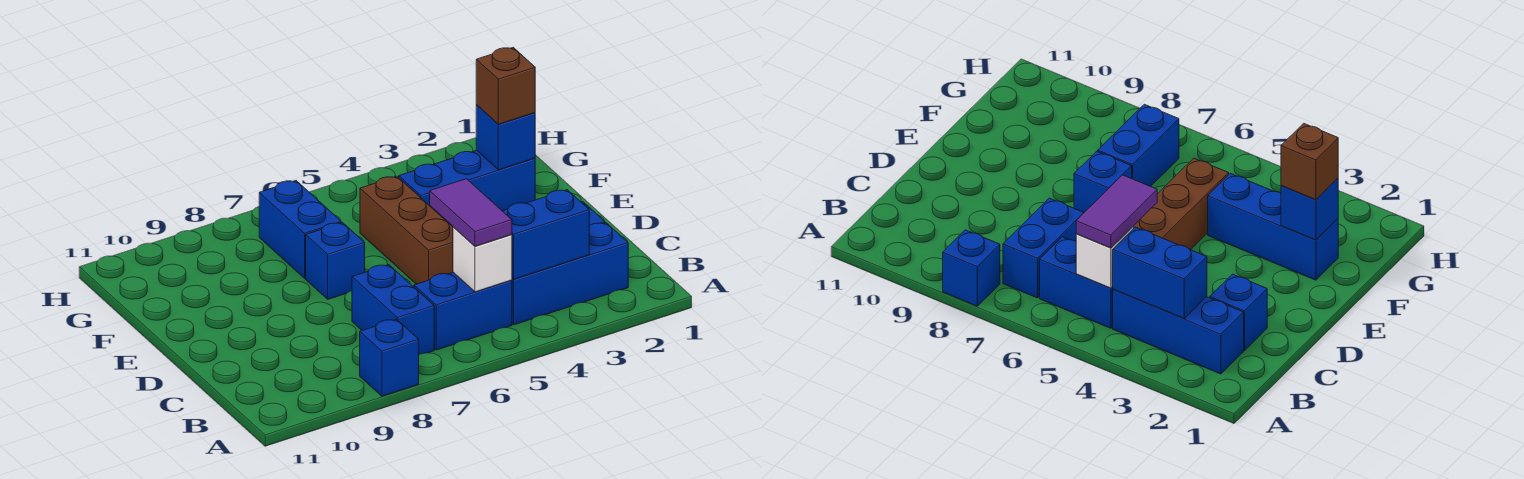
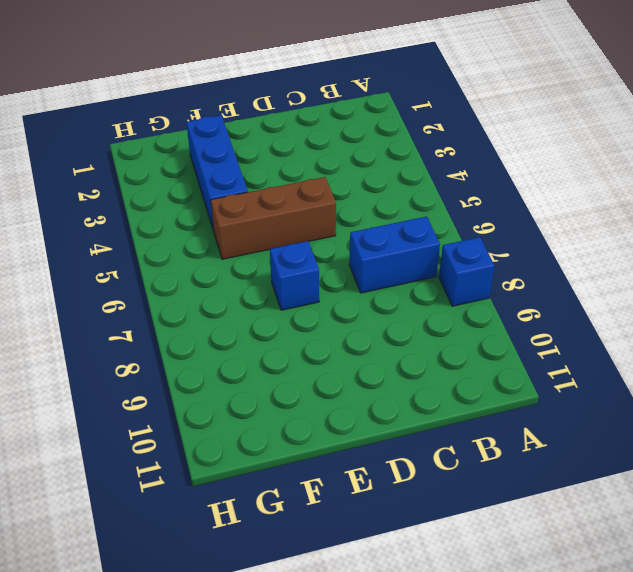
none -> blue 1x3 brick [512,223,628,325]
none -> blue 1x2 brick [414,273,512,350]
none -> blue 1x1 brick [1210,274,1267,350]

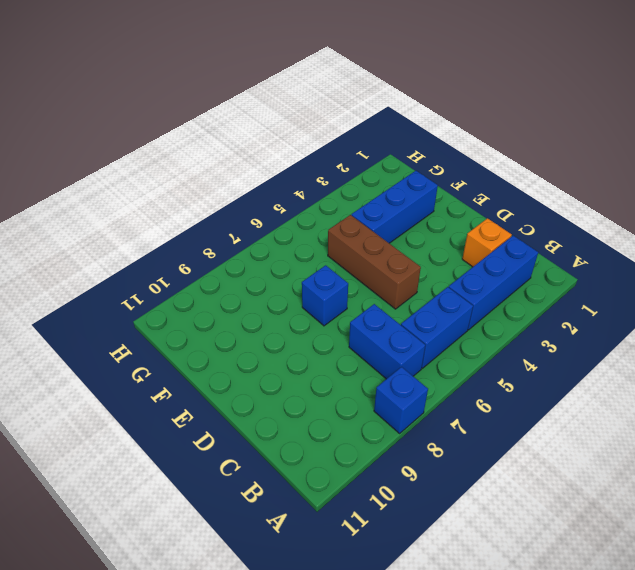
orange 1x1 brick [462,218,512,267] -> blue 1x1 brick [1210,274,1267,350]
none -> blue 1x2 brick [259,181,341,278]
none -> blue 1x2 brick [503,190,589,279]
none -> white 1x1 brick [453,227,512,292]

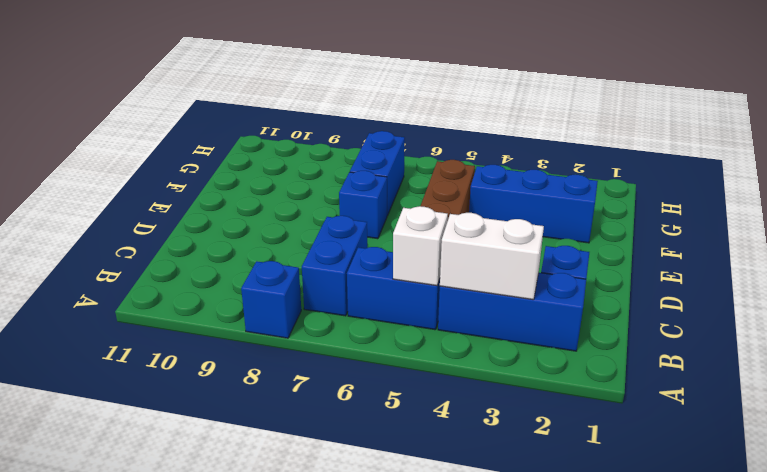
white 1x2 brick [440,213,544,300] -> blue 1x2 brick [503,190,589,279]
none -> blue 1x1 brick [476,105,535,170]
none -> purple 1x2 tile [430,179,512,246]
none -> brown 1x1 brick [476,48,535,124]

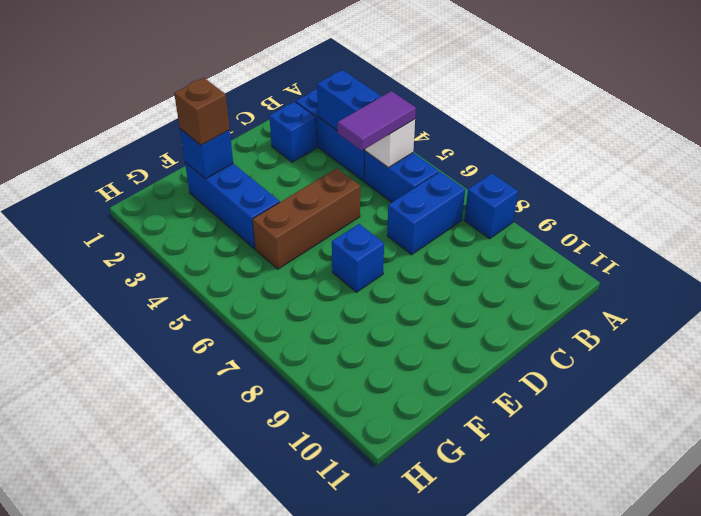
none -> blue 1x2 brick [259,181,341,278]

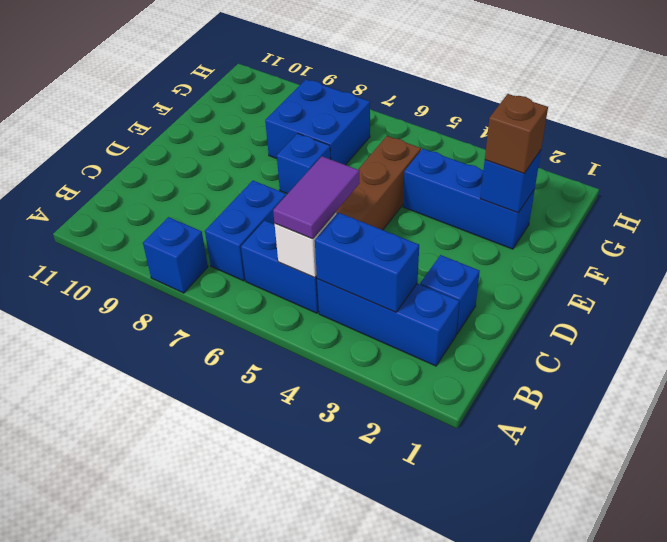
blue 2x2 brick [265,79,370,165] -> blue 1x2 brick [259,181,341,278]

